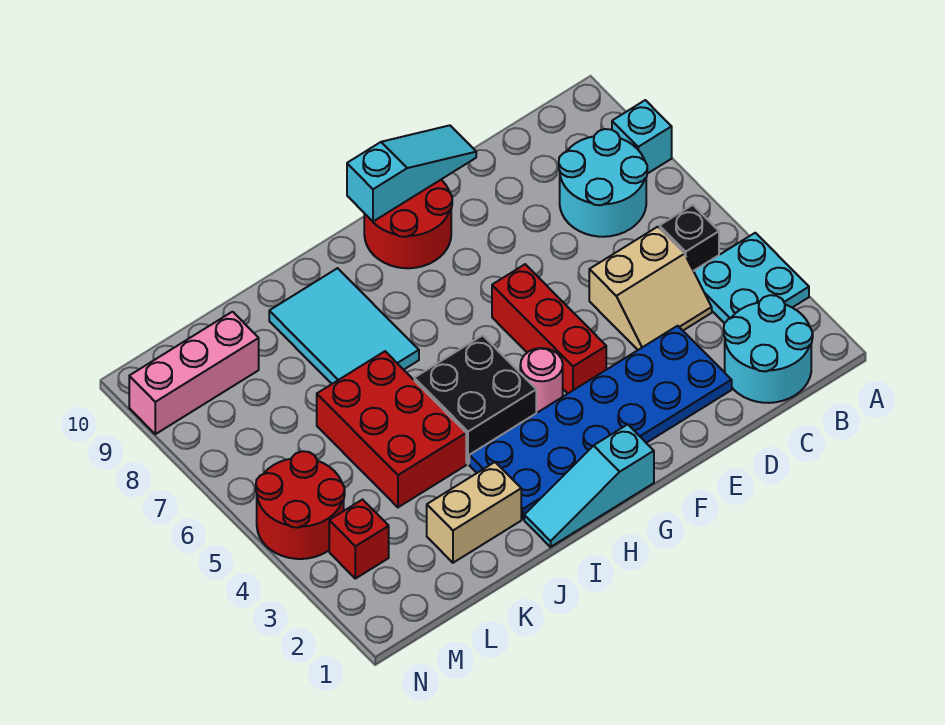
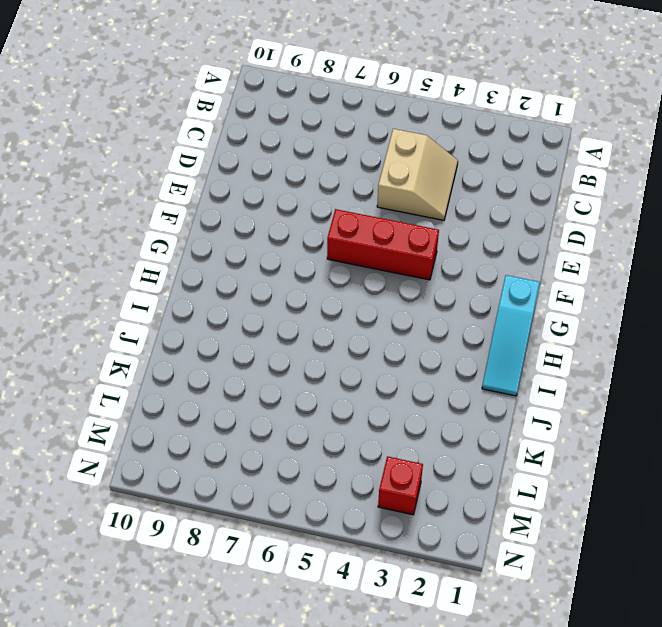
none -> cyan 2x2 plate [694,233,809,323]
none -> cyan 1x1 brick [612,100,672,174]
none -> cyan 2x2 round brick [724,295,813,403]

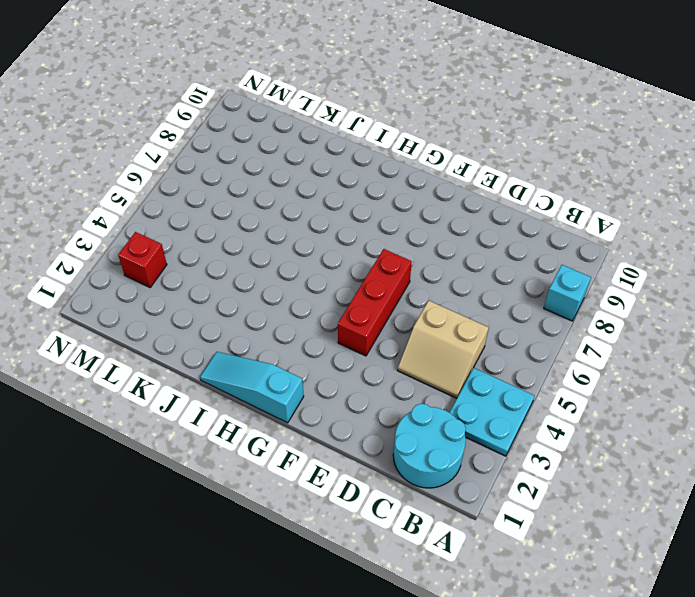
none -> black 1x1 brick [660,205,719,271]
none -> cyan 2x2 round brick [559,129,647,237]
none -> blue 2x6 plate [469,326,732,519]

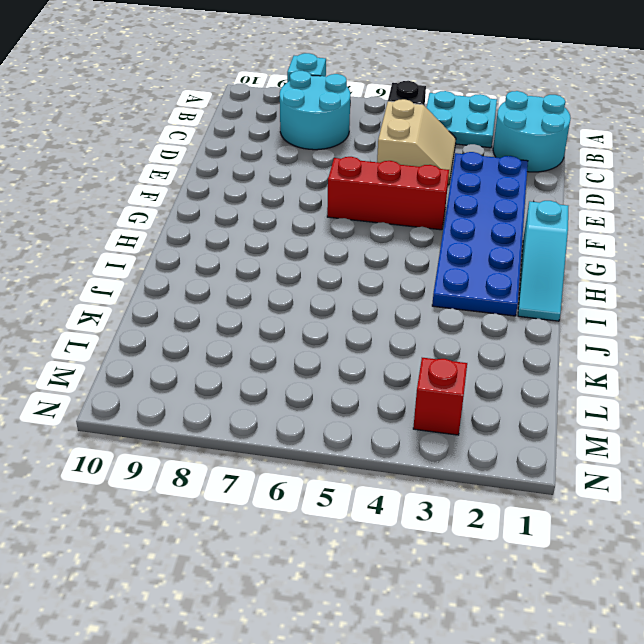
none -> red 2x2 round brick [364,180,452,268]
none -> pink 1x1 round brick [520,348,563,413]
none -> black 2x2 brick [414,335,536,464]

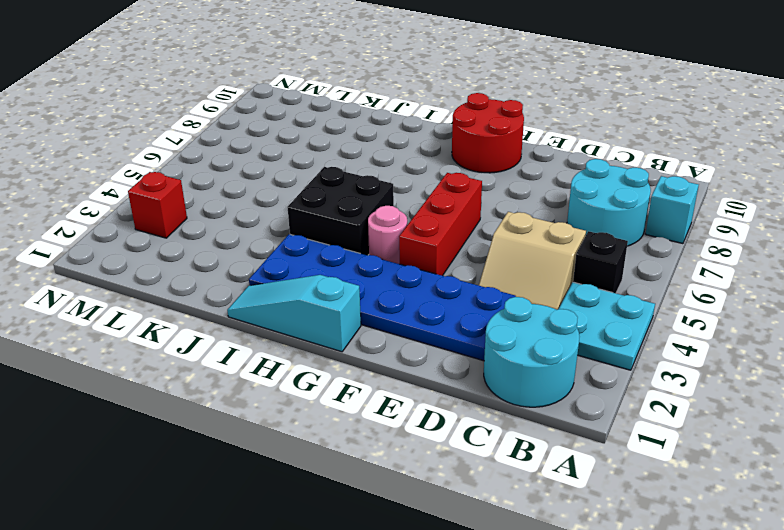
none -> cyan 2x3 tile [269,268,419,384]
none -> tan 1x2 brick [427,462,521,563]
none -> red 2x3 brick [317,351,466,507]

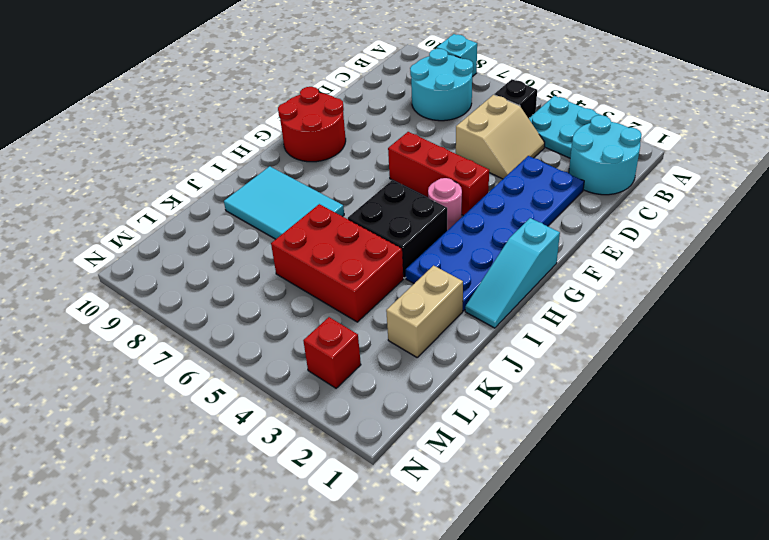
none -> pink 1x3 brick [129,312,259,434]
none -> red 2x2 round brick [256,451,345,559]
none -> cyan 1x3 slope [347,125,476,222]

